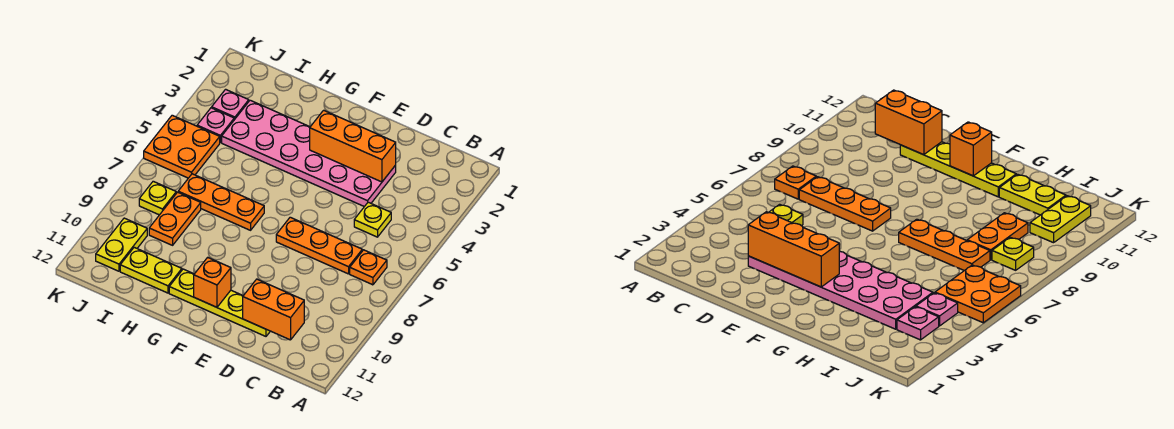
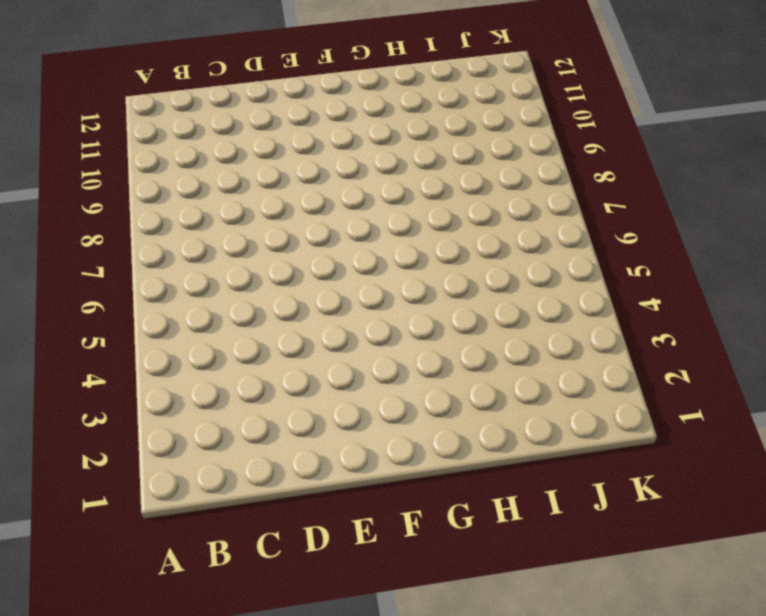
none -> orange 1x1 plate [350,250,387,285]
none -> yellow 1x1 plate [354,202,391,237]
none -> orange 1x3 plate [276,217,362,274]

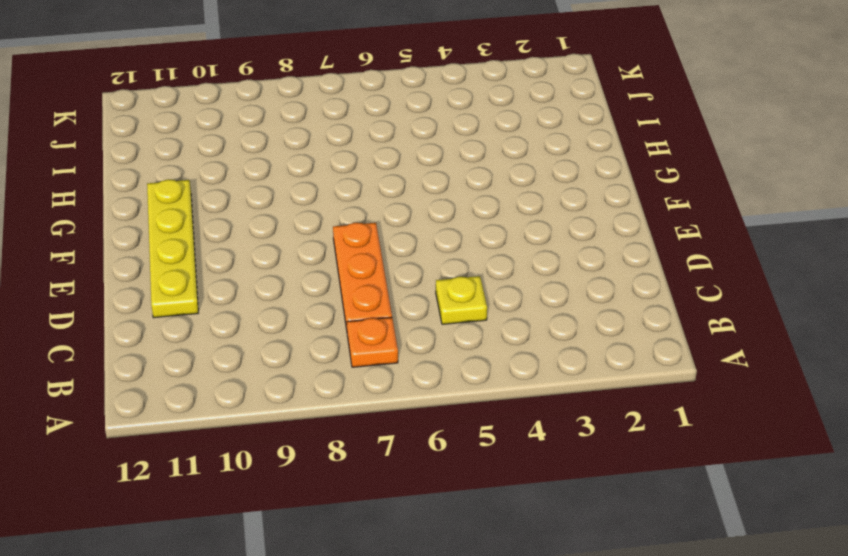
none -> pink 2x6 plate [222,100,396,207]
none -> orange 1x3 plate [178,174,264,230]
none -> yellow 1x2 plate [120,247,182,293]

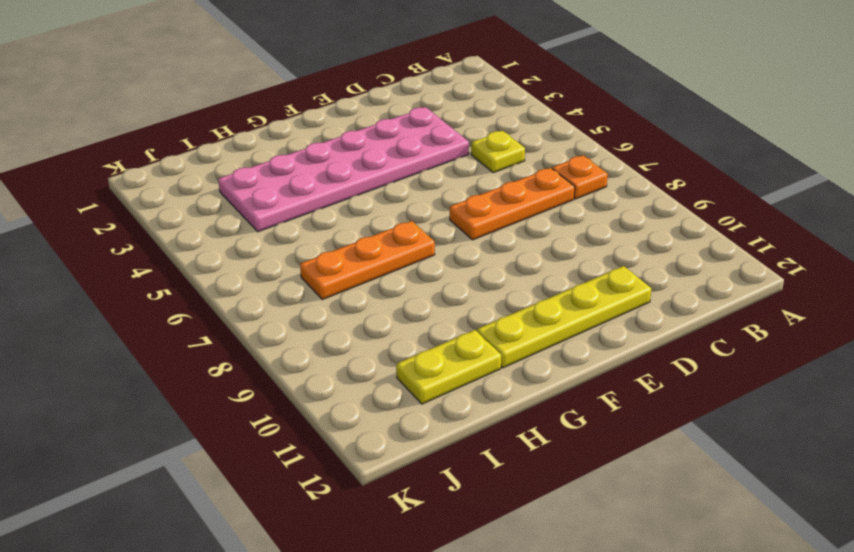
none -> orange 1x2 plate [149,192,201,245]
none -> pink 1x1 plate [212,89,249,120]
none -> pink 1x1 plate [197,108,234,142]

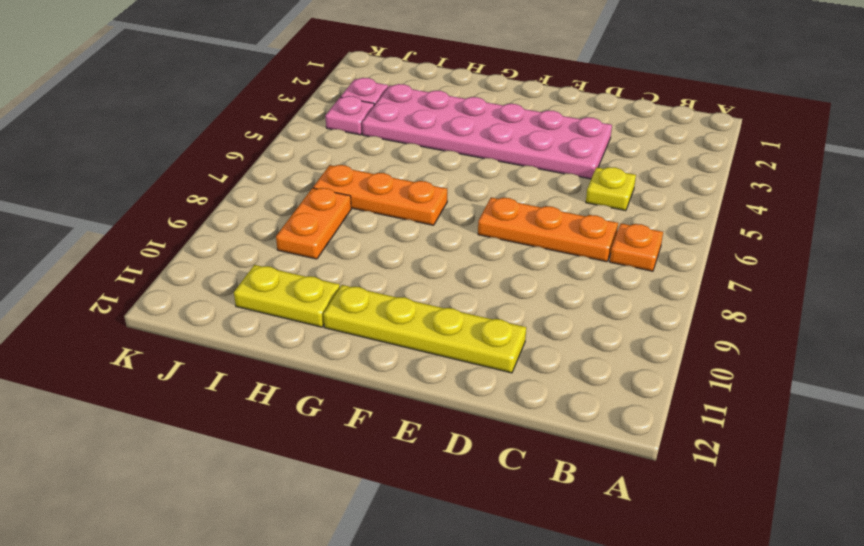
none -> orange 2x2 plate [144,115,220,178]
none -> yellow 1x1 plate [139,181,176,215]
none -> yellow 1x2 plate [96,218,147,271]

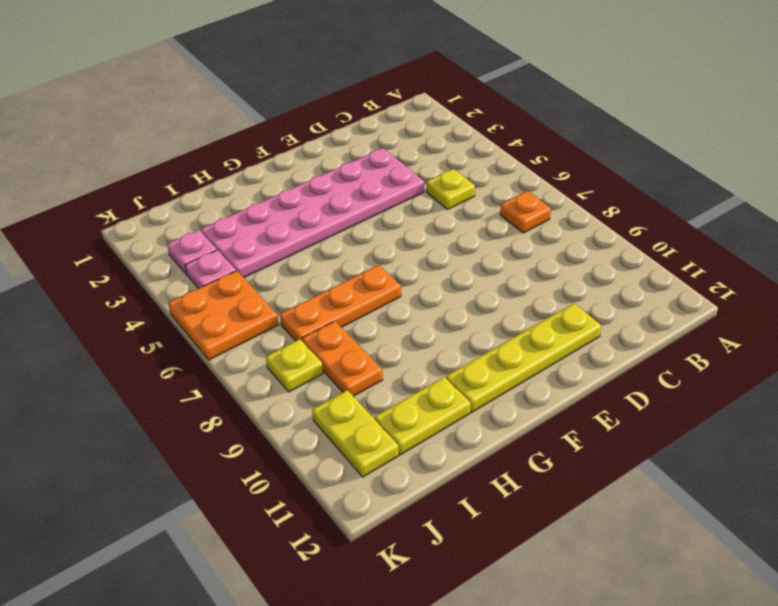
none -> orange 1x3 plate [276,217,362,274]
none -> orange 1x2 brick [243,279,304,340]
none -> orange 1x3 brick [310,110,396,182]

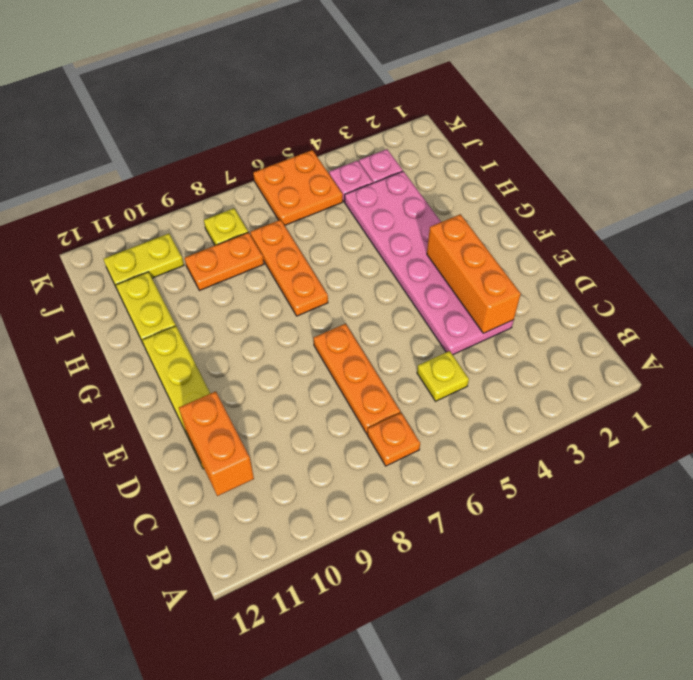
none -> orange 1x1 brick [194,257,231,307]

